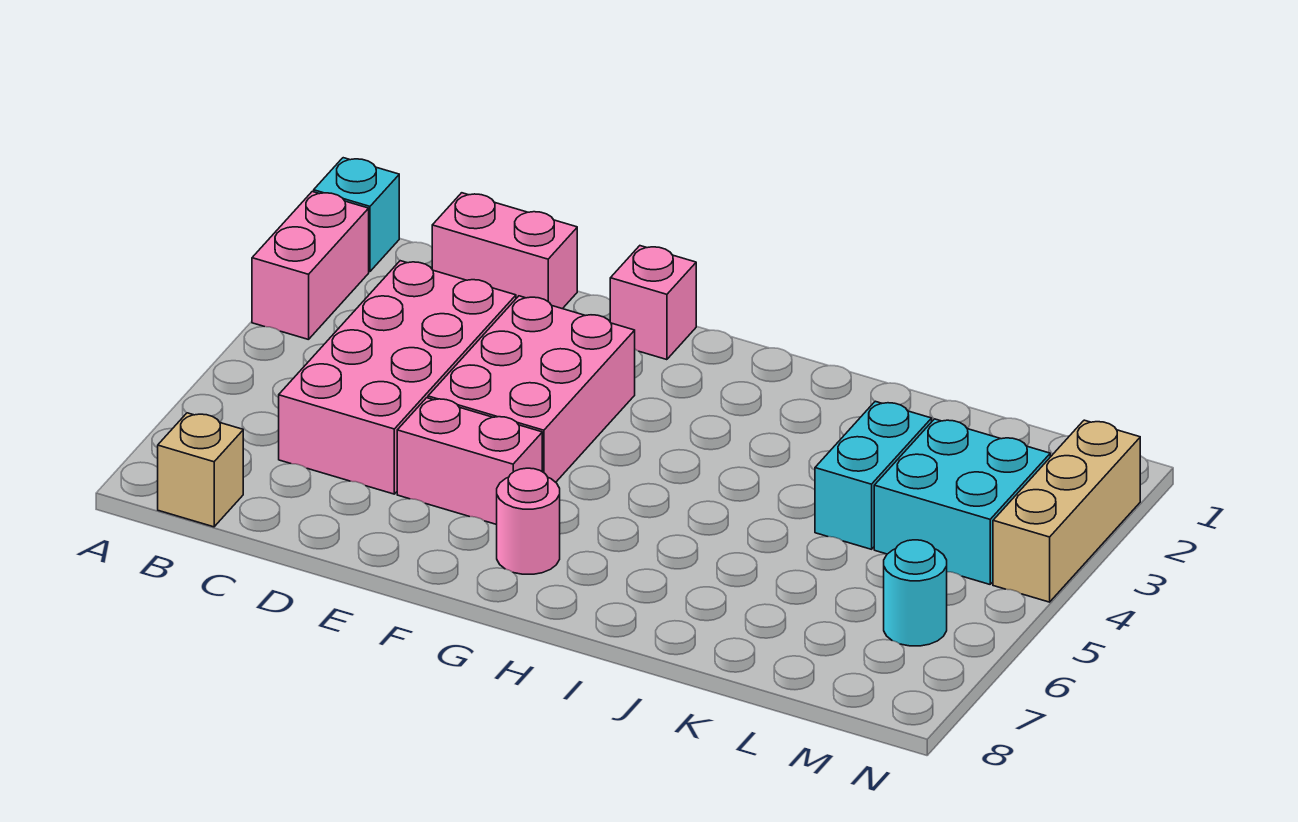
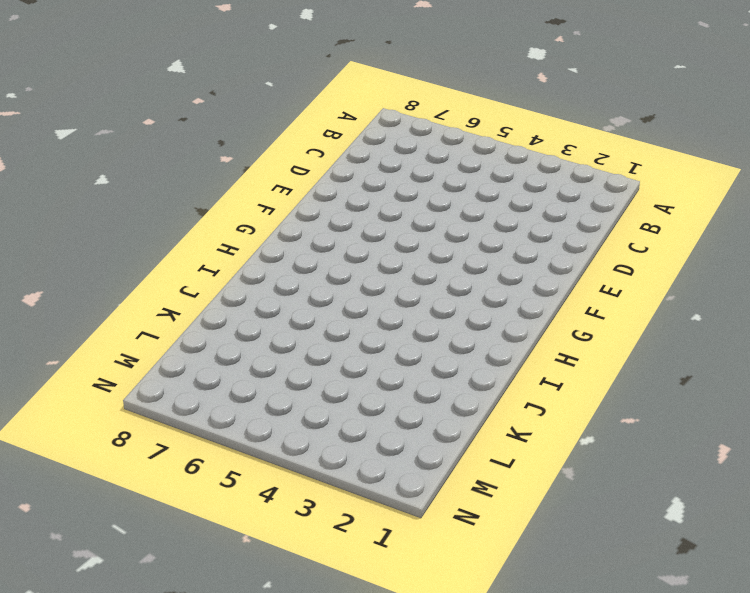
none -> cyan 1x1 brick [314,158,399,272]
none -> pink 1x2 brick [252,192,369,340]
none -> tan 1x1 brick [158,413,243,527]

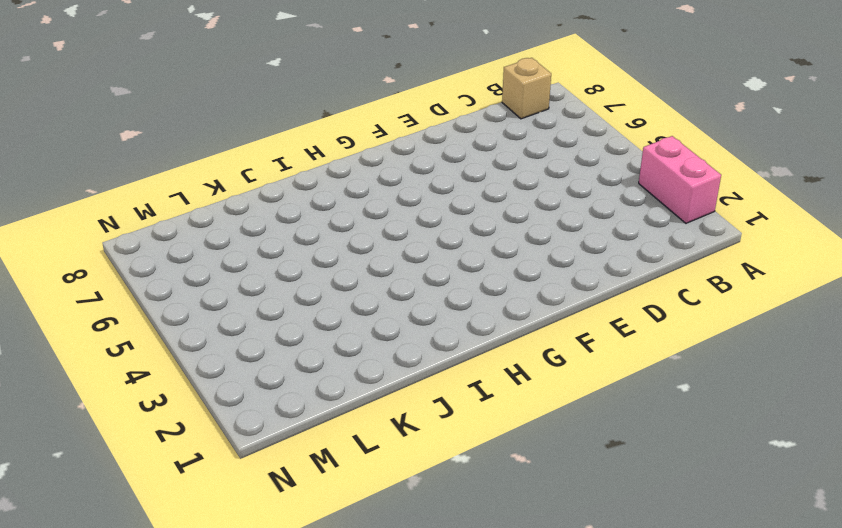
none -> cyan 1x1 brick [314,158,399,272]
none -> pink 1x2 brick [432,193,577,309]
none -> pink 2x4 brick [279,261,516,494]

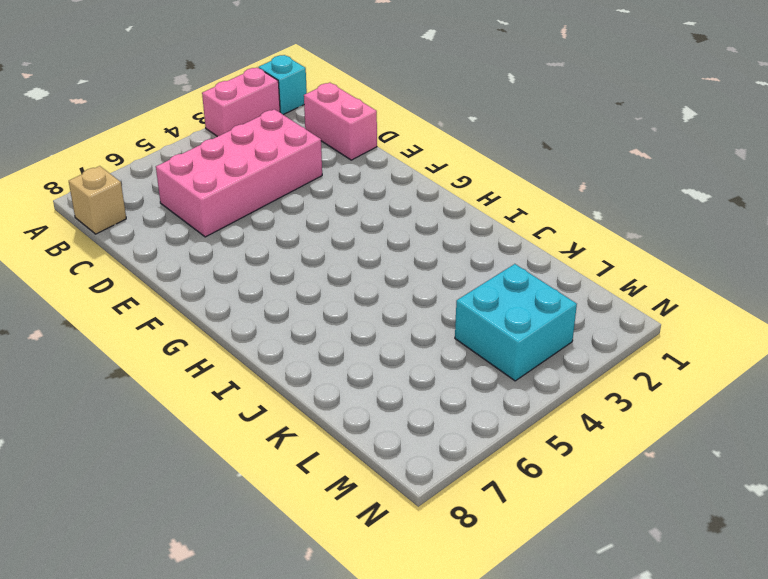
none -> pink 2x3 brick [428,296,635,482]
none -> pink 1x2 brick [397,398,542,525]
none -> pink 1x1 brick [610,246,696,360]

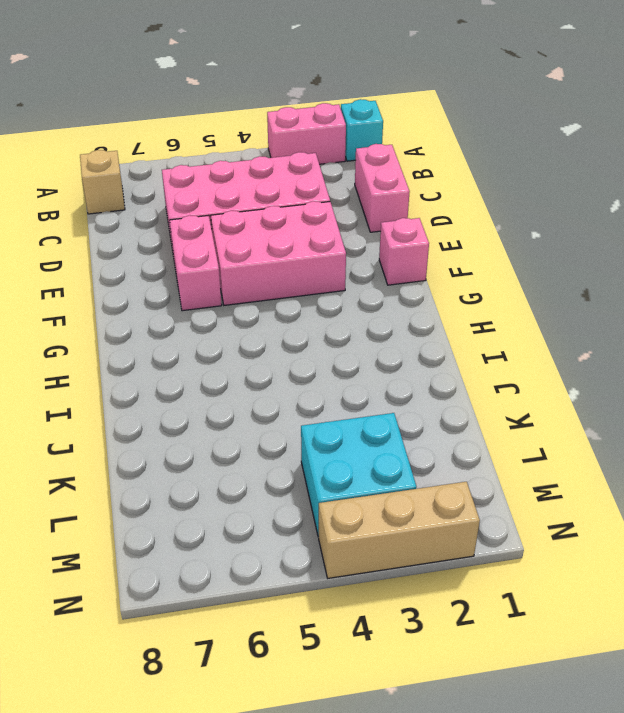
none -> pink 1x1 round brick [497,468,560,574]
none -> cyan 1x2 brick [815,401,932,549]
none -> cyan 1x1 round brick [884,540,947,646]

